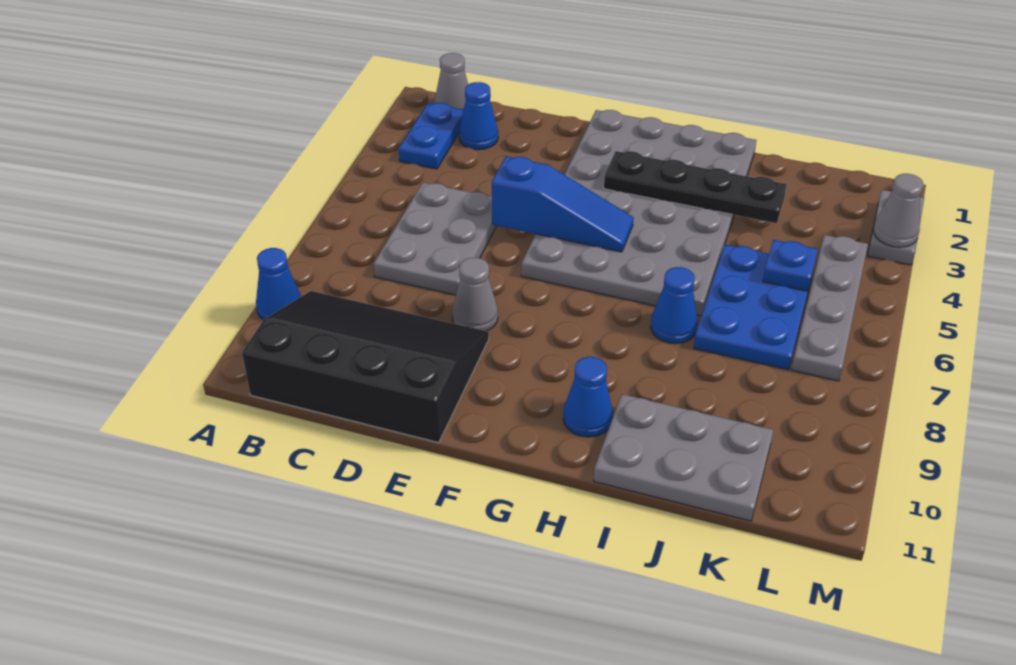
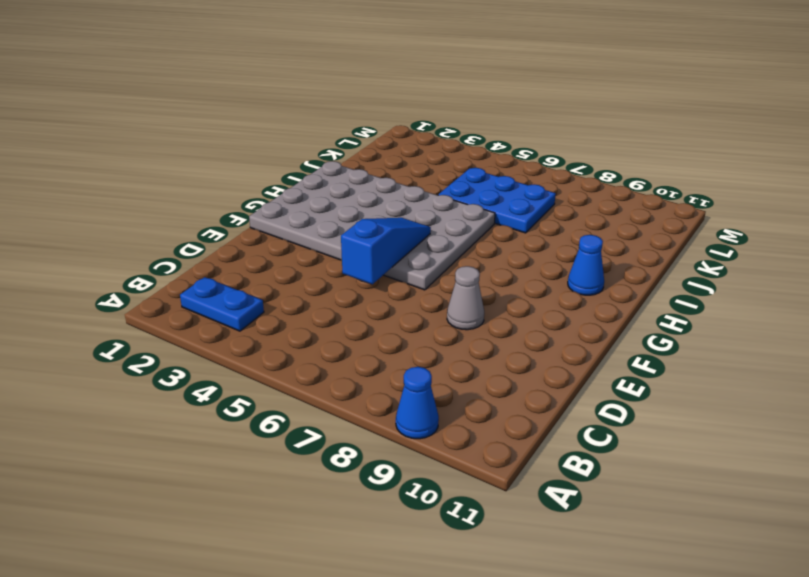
none -> grey 1x1 cone [434,53,468,110]
none -> black 3x4 slope [242,291,489,443]
none -> blue 1x1 cone [459,82,498,150]

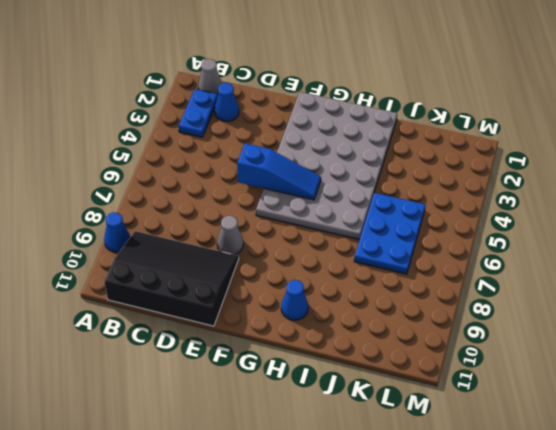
none -> grey 2x3 plate [373,183,496,295]
none -> blue 1x1 cone [651,267,698,344]
none -> grey 2x3 plate [594,394,773,521]

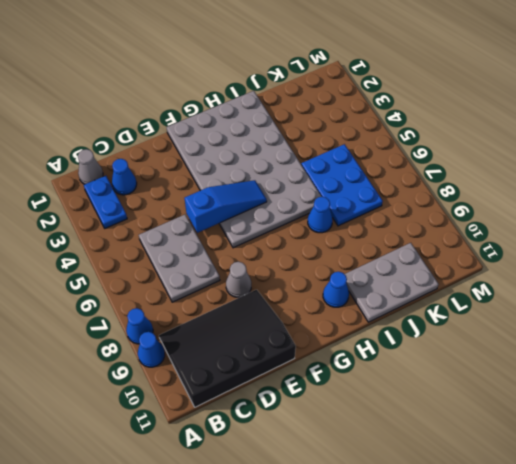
blue 1x1 cone [126,308,153,344] -> none
none -> grey 1x4 plate [792,235,868,381]
none -> grey 1x2 plate [867,190,924,265]
none -> black 1x4 plate [604,151,787,223]

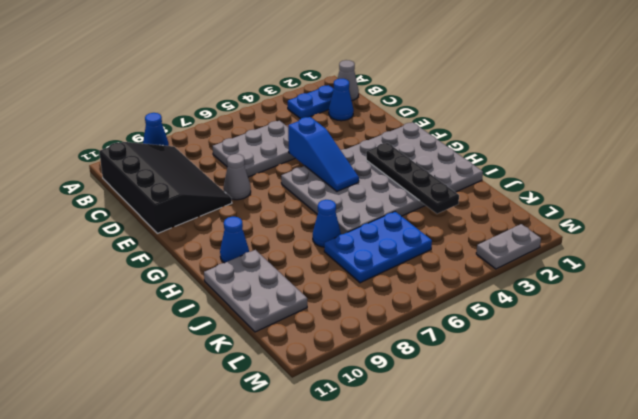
none -> grey 1x4 plate [792,235,868,381]
none -> blue 1x1 plate [763,240,818,291]
none -> grey 1x1 cone [874,174,923,247]

